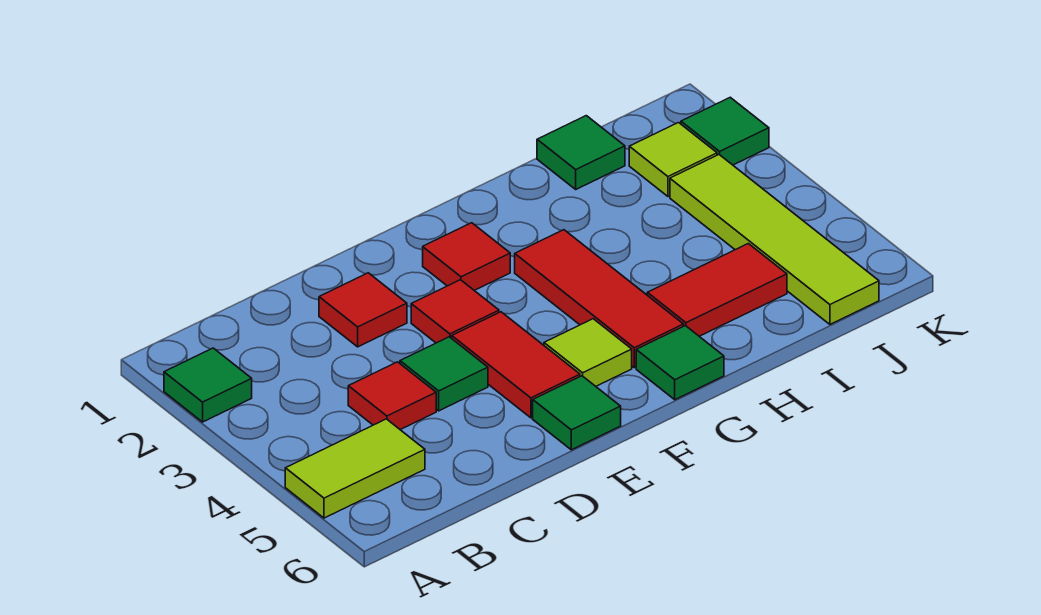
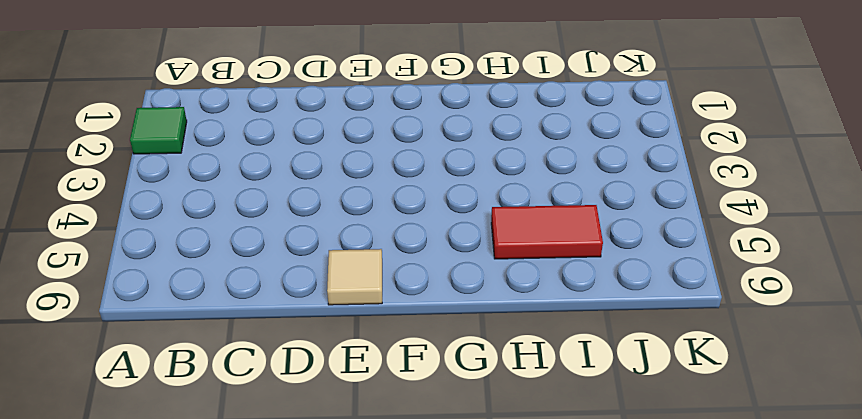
tan 1x1 tile [327,249,382,305] -> green 1x1 tile [533,376,621,450]
none -> lime 1x2 tile [285,419,425,518]
none -> red 1x1 tile [348,362,436,430]
none -> red 1x1 tile [319,273,407,347]

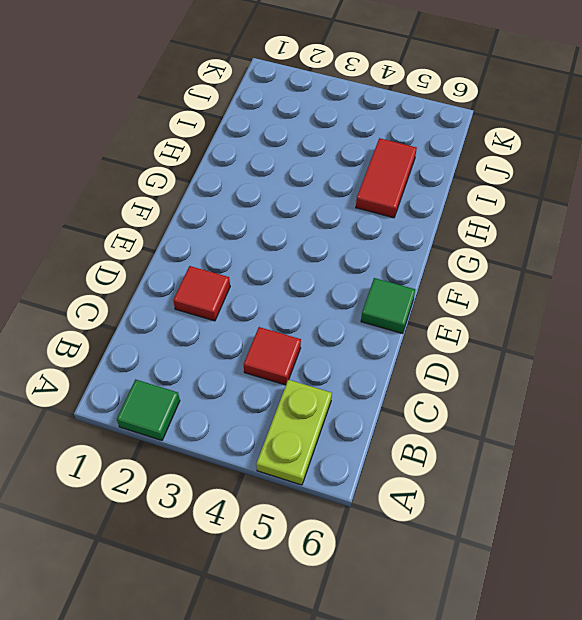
lime 1x2 plate [256,380,332,485] -> lime 1x2 tile [285,419,425,518]
none -> green 1x1 tile [400,337,488,411]
none -> red 1x1 tile [411,280,499,343]
none -> red 1x2 tile [452,312,580,418]

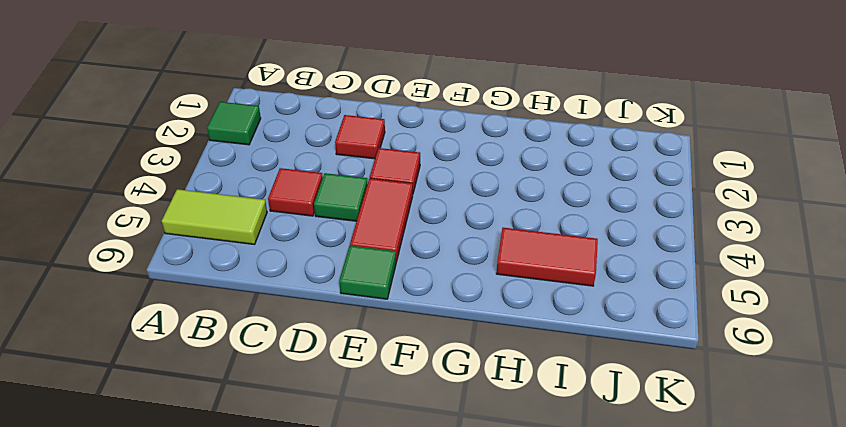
none -> red 1x1 tile [423,223,510,290]
none -> lime 1x1 tile [544,319,632,386]
none -> red 1x3 tile [515,230,684,368]

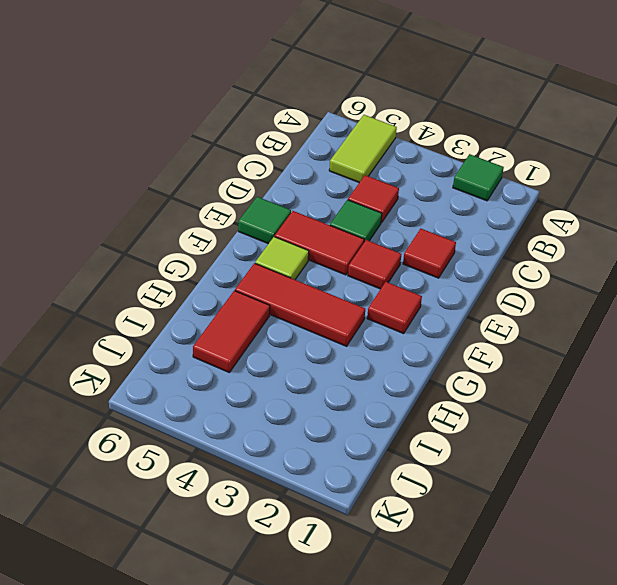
none -> green 1x1 tile [636,326,724,400]
none -> green 1x1 tile [537,116,625,189]
none -> lime 1x1 tile [629,123,717,196]

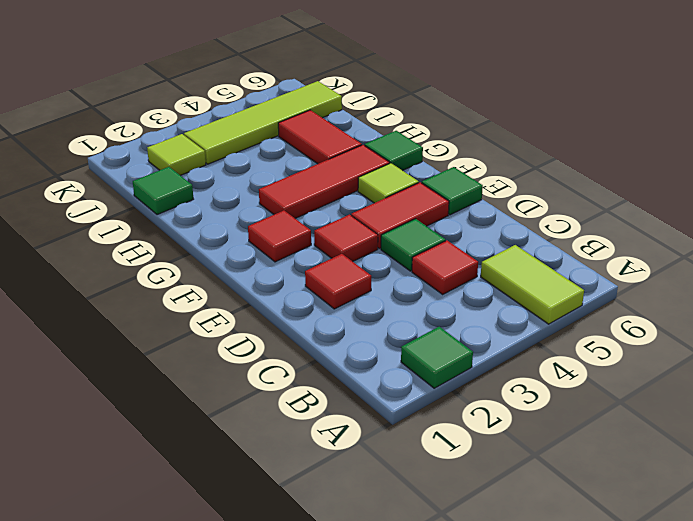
none -> green 1x1 tile [681,97,769,165]

